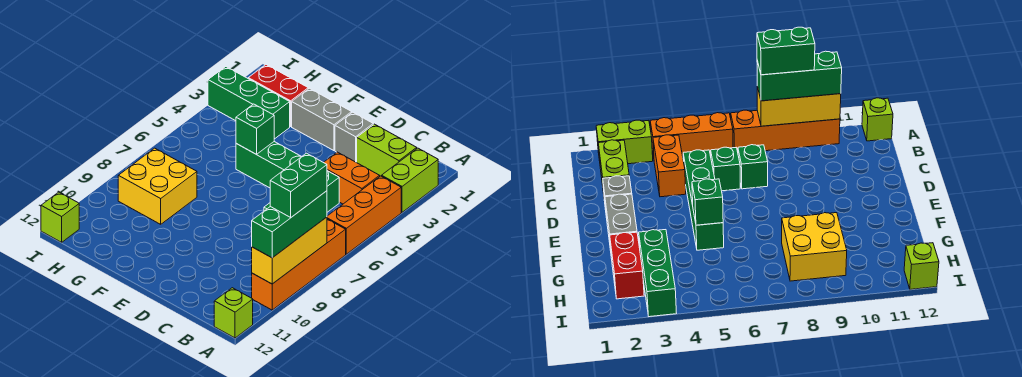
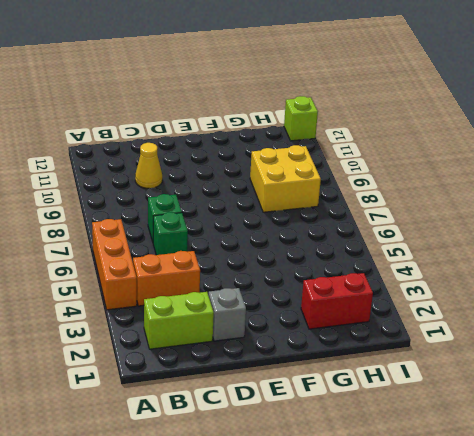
yellow 1x1 cone [135,143,162,188] -> none
none -> lime 1x2 brick [382,148,438,212]
none -> orange 1x4 brick [252,219,346,310]
none -> lime 1x1 brick [214,288,253,338]

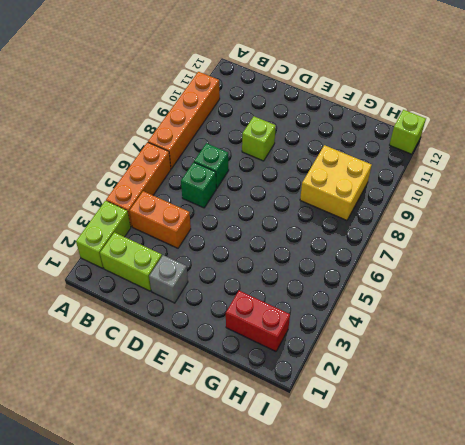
lime 1x1 brick [242,116,276,161] -> lime 1x1 brick moved to [214,288,253,338]
none -> green 1x4 brick [236,142,339,212]
none -> grey 1x2 brick [292,88,352,151]
none -> green 1x3 brick [208,67,290,139]

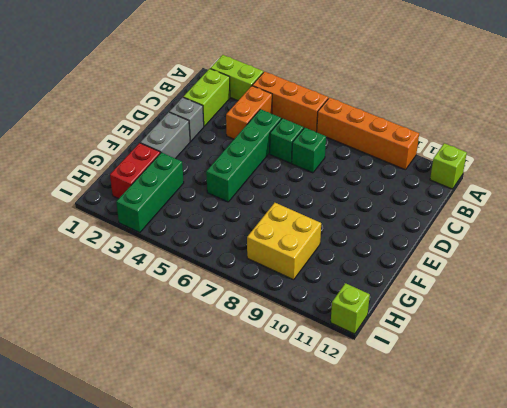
none -> yellow 1x3 brick [252,217,327,284]
none -> green 1x1 brick [236,104,274,154]
none -> green 1x3 brick [252,191,327,258]

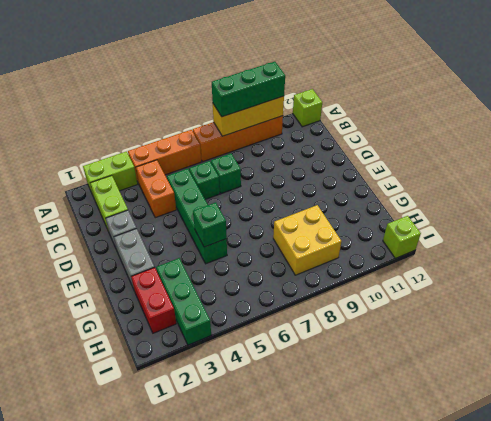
none -> green 1x2 brick [270,153,327,217]

